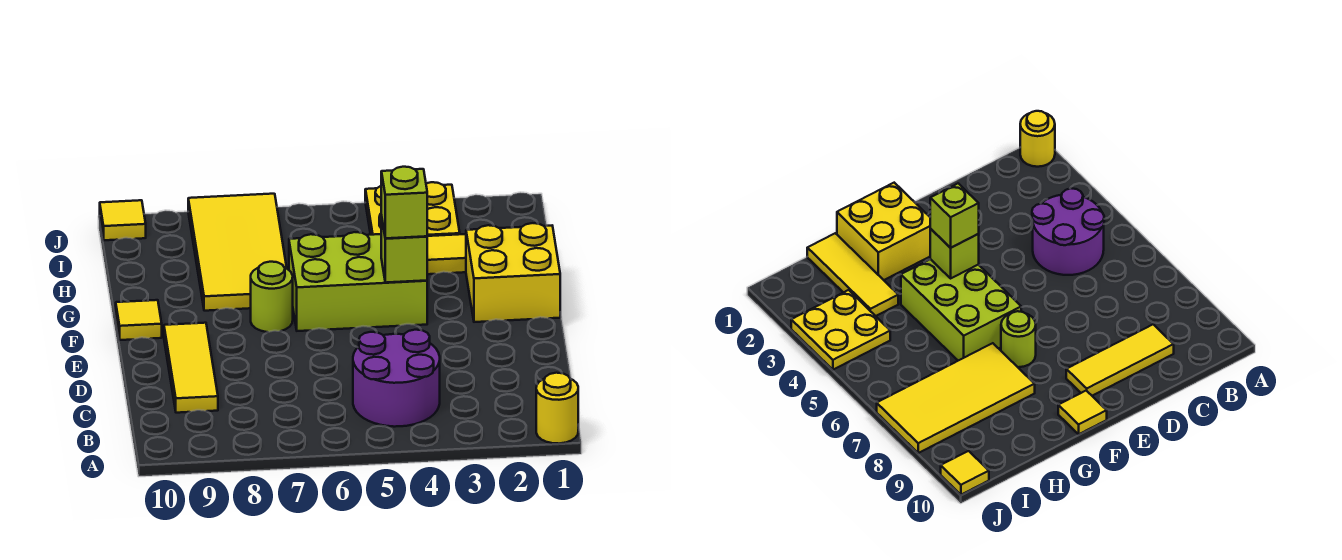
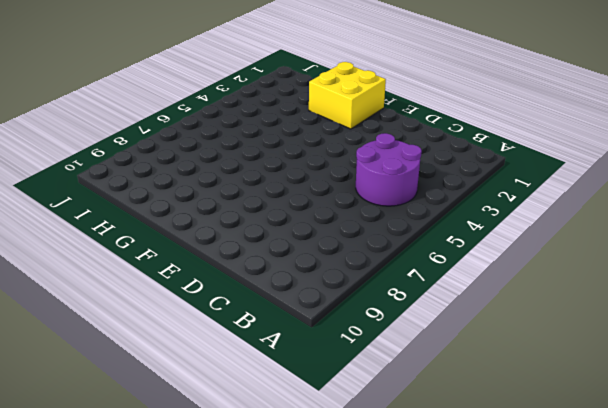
none -> yellow 1x1 round brick [536,373,578,444]
none -> yellow 1x3 tile [164,323,218,413]
none -> lime 2x3 brick [289,232,427,331]

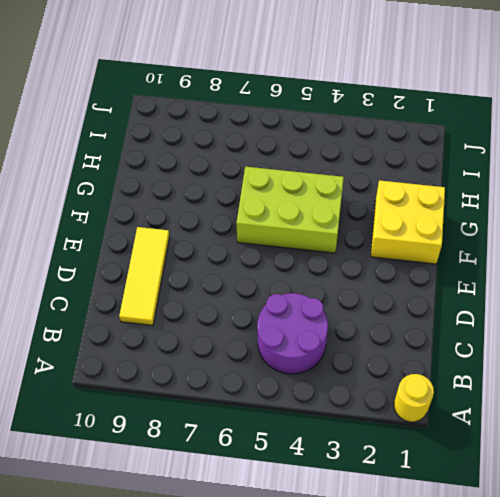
none -> lime 1x1 round brick [251,262,293,332]
none -> yellow 1x1 tile [116,300,162,340]
none -> yellow 2x4 tile [188,194,287,311]

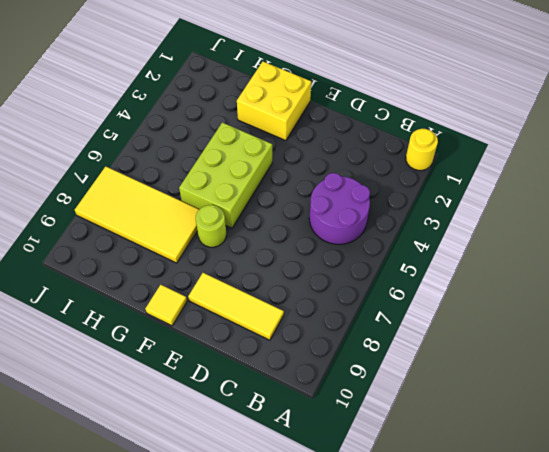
none -> yellow 1x3 tile [427,234,466,274]
none -> yellow 2x2 plate [365,182,460,236]
none -> yellow 1x1 tile [100,200,146,240]

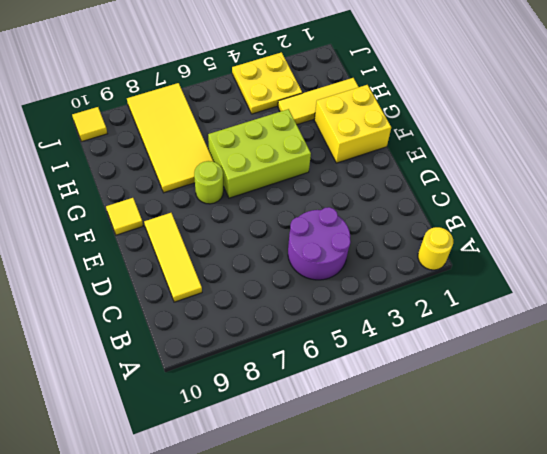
none -> lime 1x1 brick [381,216,427,283]
none -> lime 1x1 brick [381,167,427,238]

